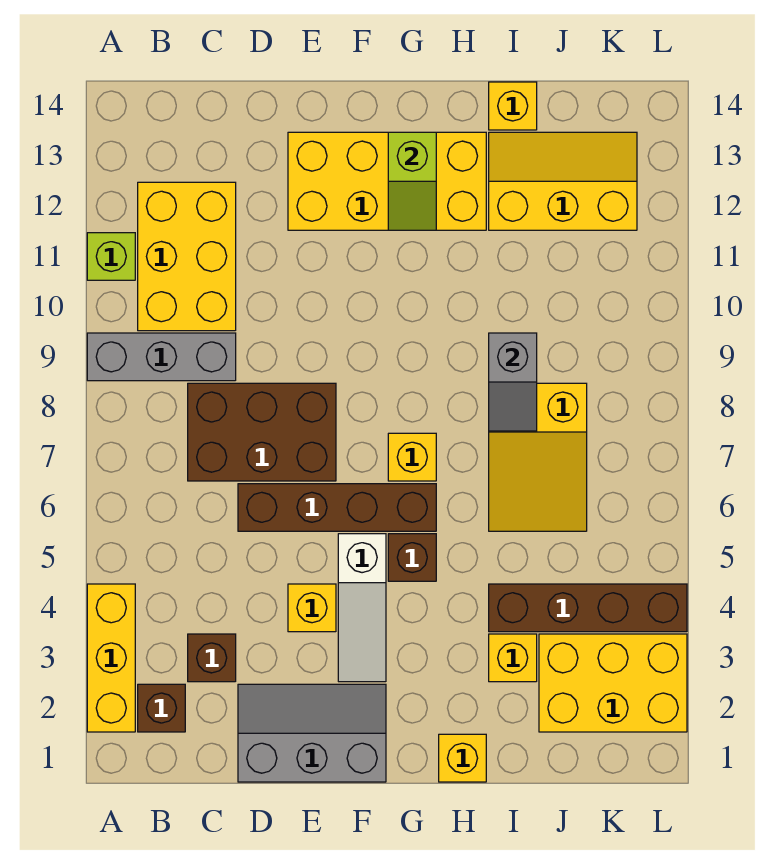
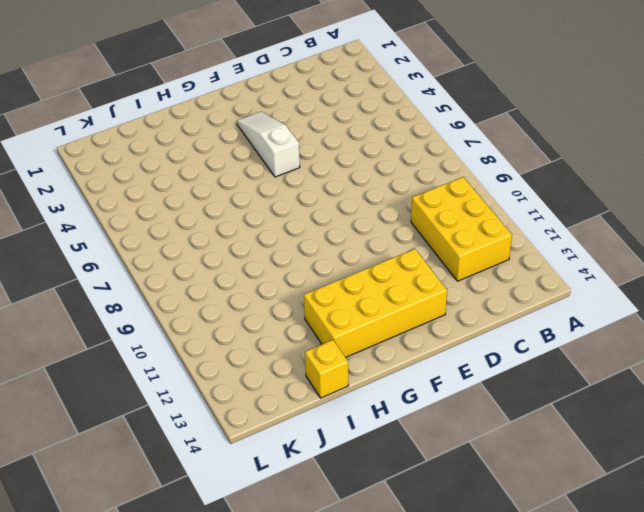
none -> yellow 1x3 brick [87,584,135,732]
none -> grey 1x3 brick [87,333,236,381]
none -> lime 1x1 brick [87,233,135,280]

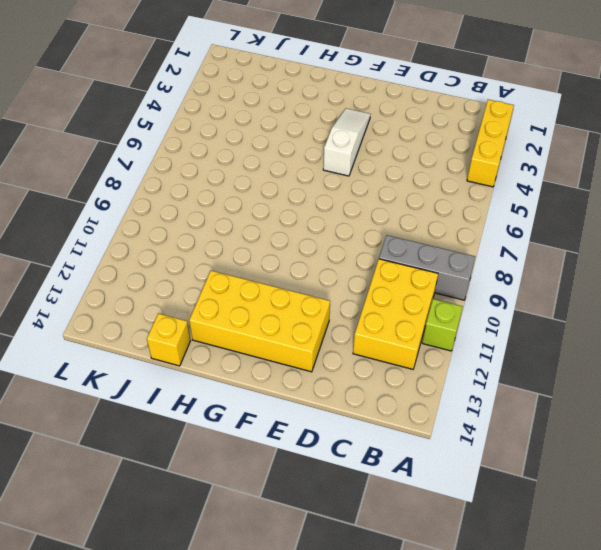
none -> brown 1x1 brick [138,684,185,732]
none -> brown 1x1 brick [188,634,236,682]
none -> brown 2x3 brick [188,383,336,481]

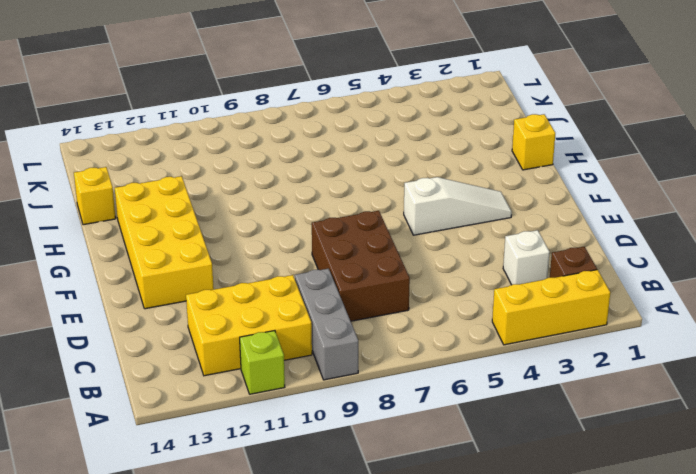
white 1x1 brick [503,230,550,285] -> brown 1x1 brick [188,634,236,682]
none -> grey 2x3 slope [238,684,386,782]
none -> brown 1x4 brick [238,484,436,531]
none -> yellow 1x1 brick [288,584,336,632]

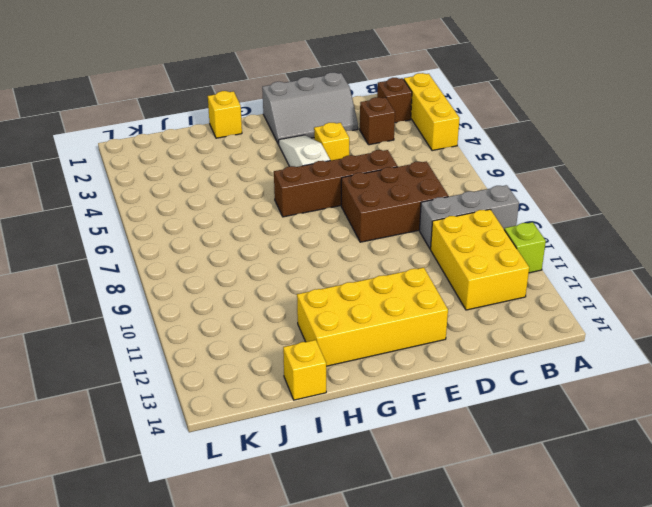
none -> brown 1x1 brick [388,534,436,581]
none -> yellow 1x1 brick [388,433,436,481]
none -> yellow 1x1 brick [489,634,537,682]

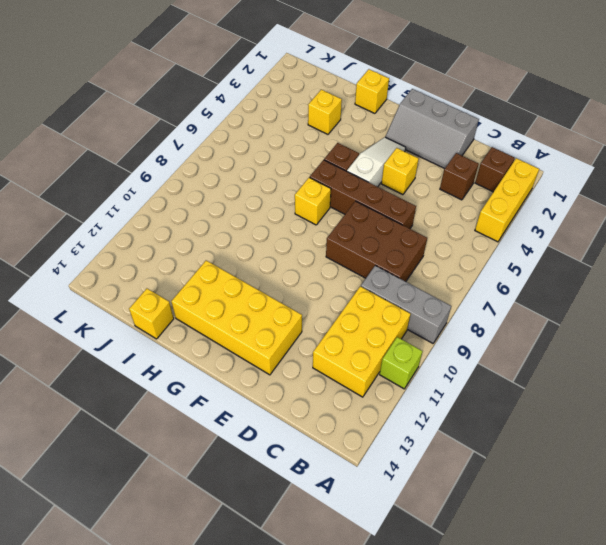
none -> brown 1x4 brick [489,584,687,632]
none -> yellow 2x3 slope [489,383,587,531]
none -> yellow 2x3 slope [489,132,637,230]

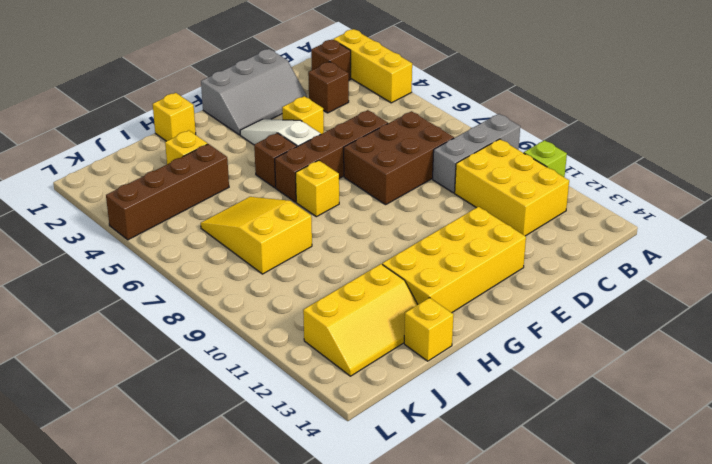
none -> yellow 2x3 brick [539,634,687,732]
none -> lime 1x2 slope [388,132,436,230]
none -> grey 1x2 slope [489,333,537,431]

